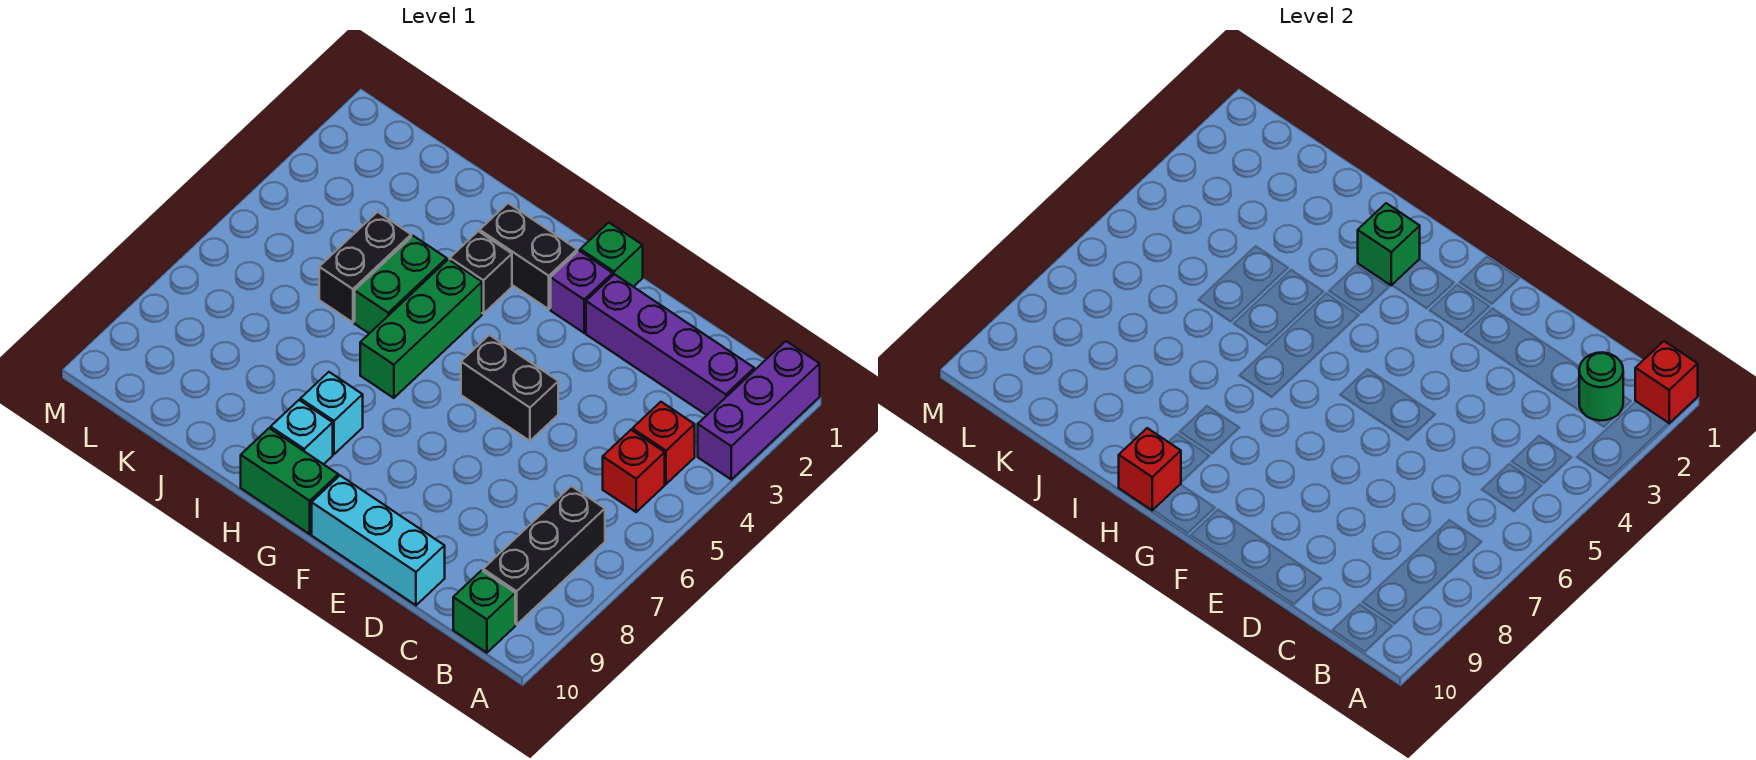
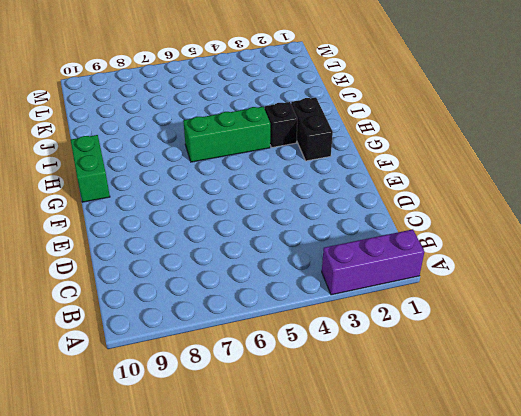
none -> purple 1x4 brick [586,274,754,415]
none -> red 1x1 brick [632,402,695,484]
none -> red 1x1 brick [603,430,665,512]

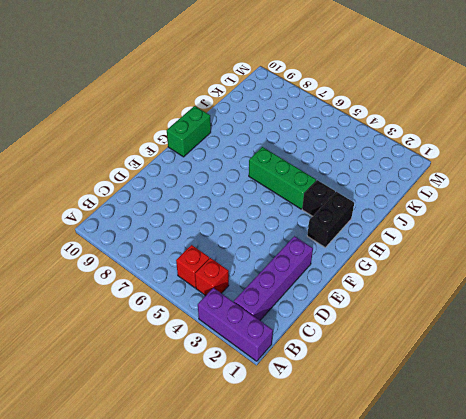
none -> black 1x3 brick [483,486,605,625]
none -> green 1x1 brick [453,570,515,653]
none -> cyan 1x3 brick [312,476,445,605]

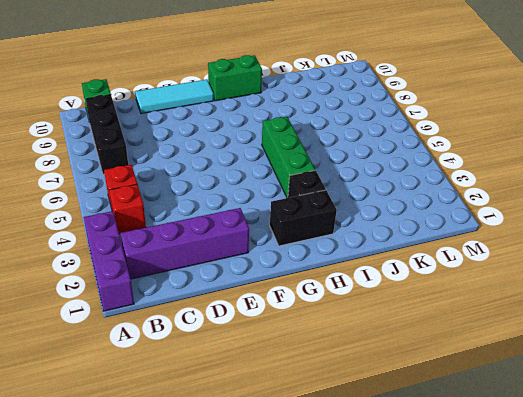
cyan 1x3 tile [135,79,214,114] -> cyan 1x3 brick [312,476,445,605]
none -> black 1x2 brick [461,335,558,441]
none -> green 1x1 brick [580,223,643,287]
none -> purple 1x1 brick [551,251,613,333]

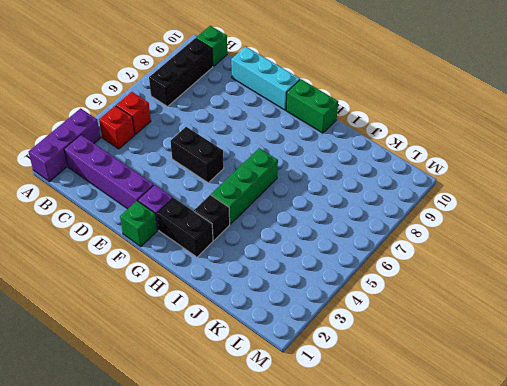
none -> cyan 1x1 brick [300,372,363,454]
none -> cyan 1x1 brick [271,400,333,464]
none -> green 1x2 brick [355,236,447,333]

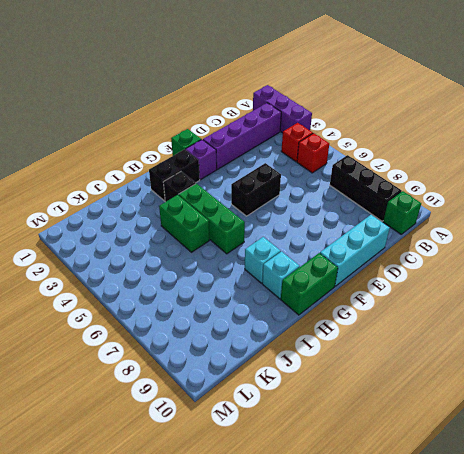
none -> black 1x2 brick [319,212,411,322]
none -> red 1x1 brick [1635,341,1698,423]
none -> green 1x1 round brick [1579,352,1623,421]

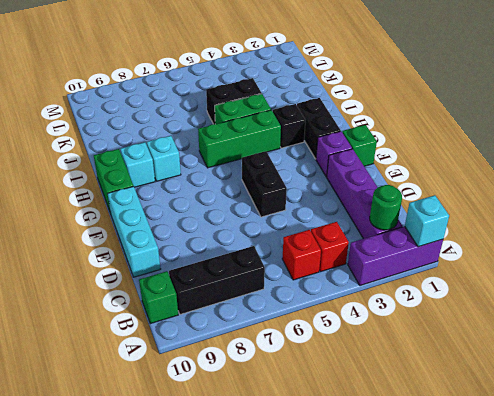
cyan 1x1 brick [405,195,449,247] -> red 1x1 brick [1635,341,1698,423]
none -> green 1x1 brick [1358,203,1420,285]
none -> red 1x1 brick [1119,428,1181,510]

